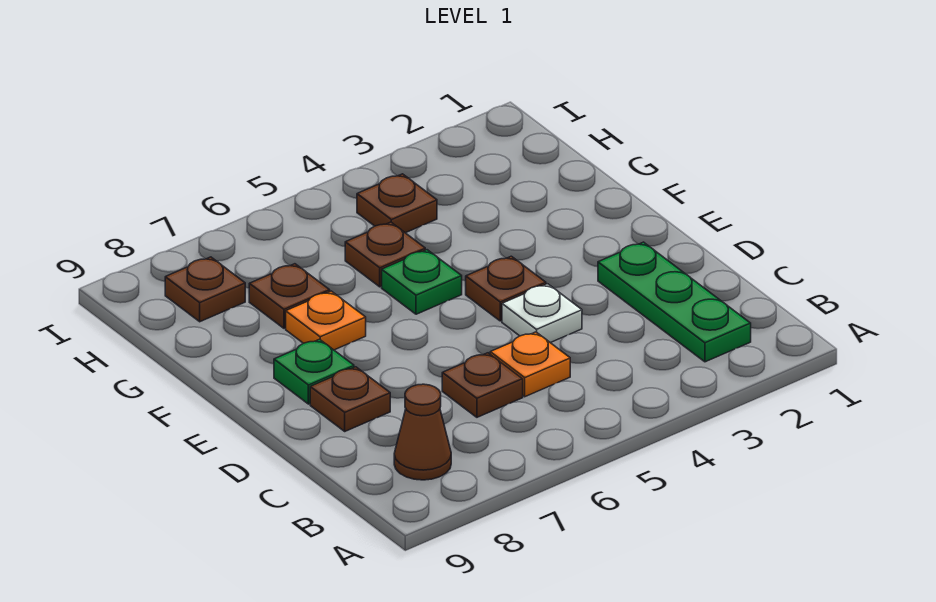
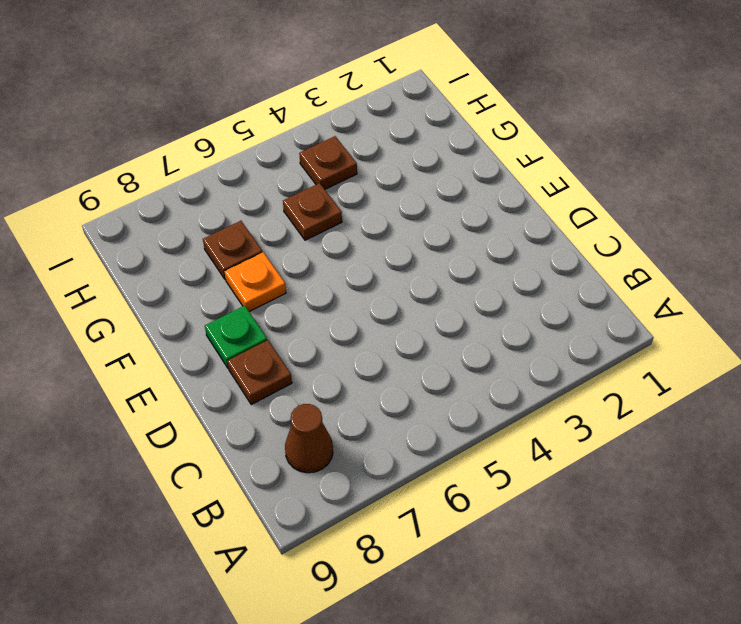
none -> green 1x3 plate [598,242,751,362]
none -> orange 1x1 plate [490,332,570,397]
none -> brown 1x1 plate [442,353,523,417]

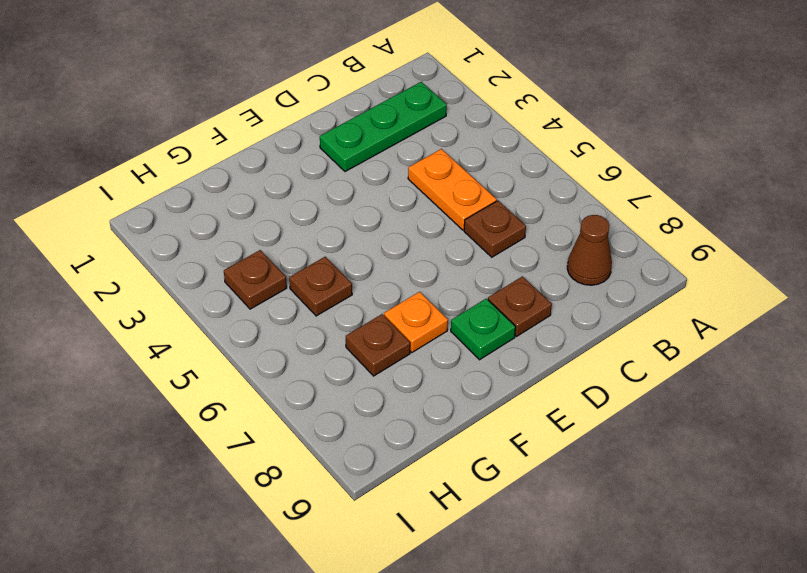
orange 1x2 plate [408,149,497,230] -> orange 1x1 plate [490,332,570,397]
none -> white 1x1 plate [502,284,582,343]
none -> brown 1x1 plate [466,256,546,321]
none -> green 1x1 plate [382,250,462,314]

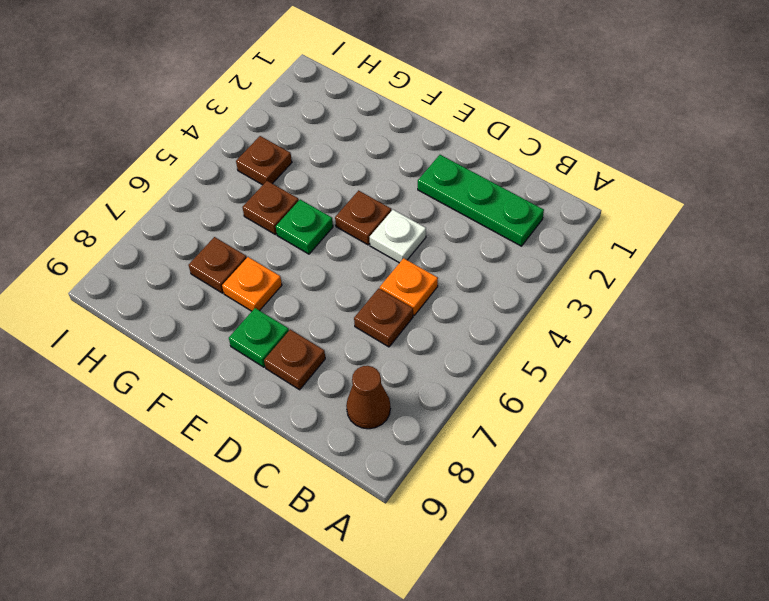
none -> brown 1x1 plate [165,257,245,322]

